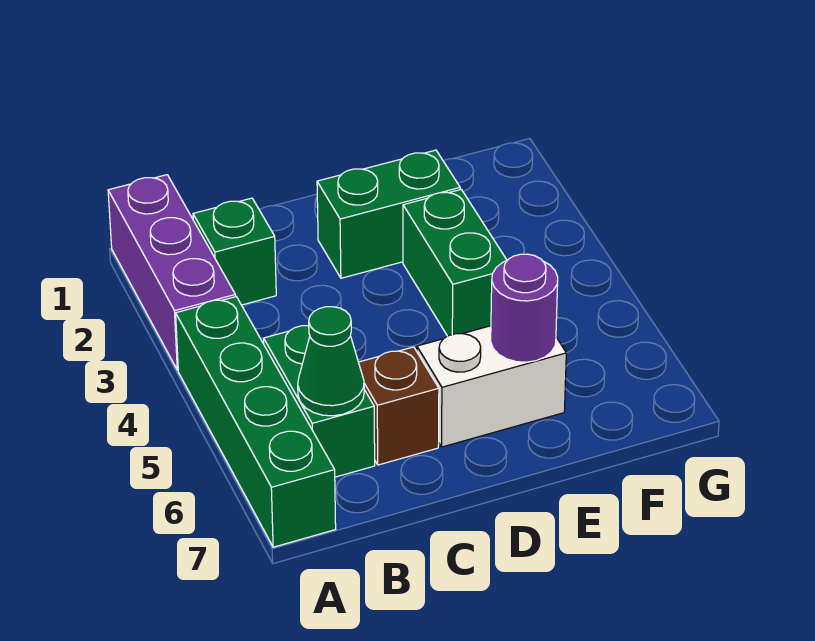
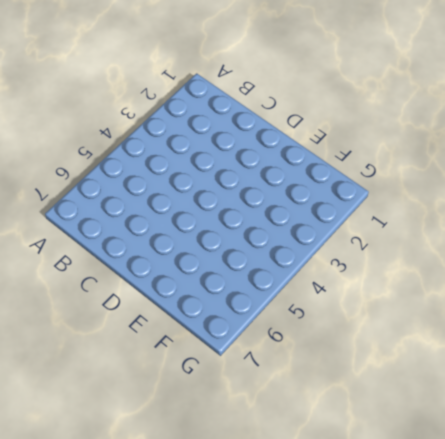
none -> purple 1x3 brick [108,175,235,370]
none -> green 1x4 brick [176,297,336,547]

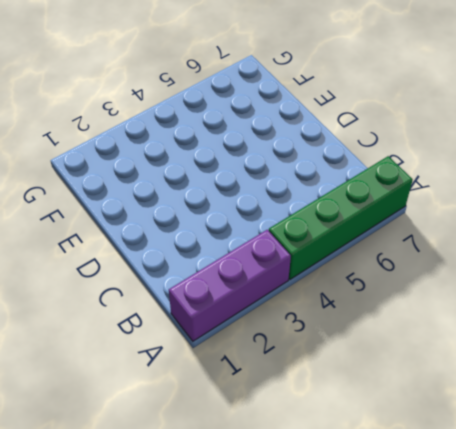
none -> green 1x1 brick [193,198,276,305]
none -> green 1x2 brick [264,326,375,477]

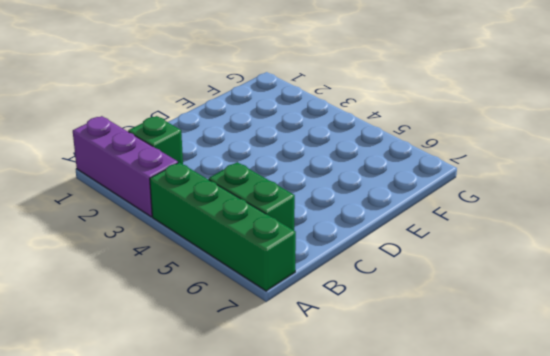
none -> brown 1x1 brick [359,347,439,465]
none -> green 1x2 brick [317,150,460,278]

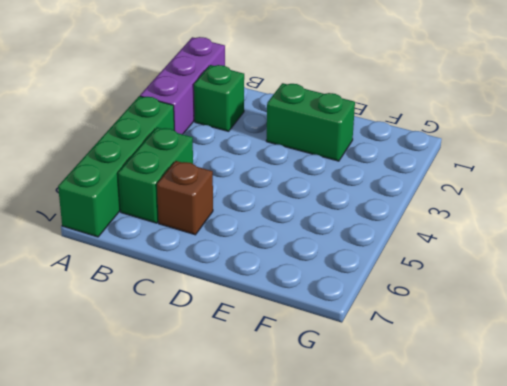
none -> white 1x2 brick [417,326,566,447]
none -> green 1x2 brick [403,189,507,336]

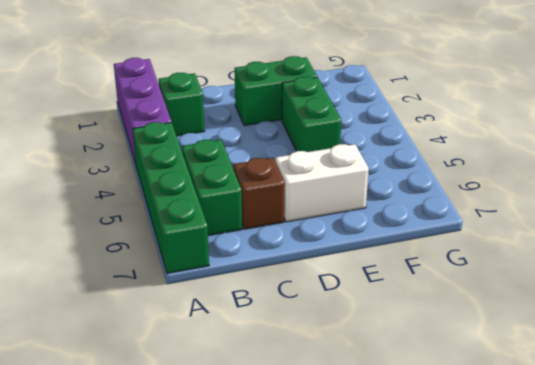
none -> green 1x1 cone [298,307,364,416]
none -> purple 1x1 round brick [491,254,558,362]

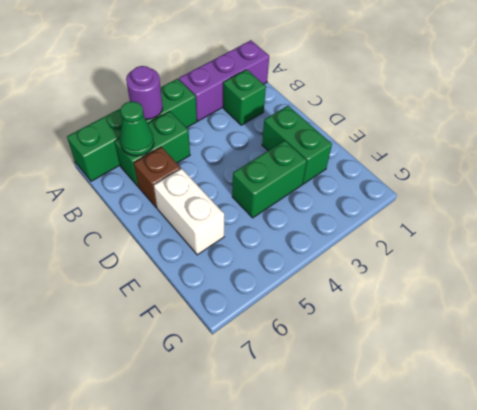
purple 1x1 round brick [126,66,163,119] -> purple 1x1 round brick moved to [491,254,558,362]

